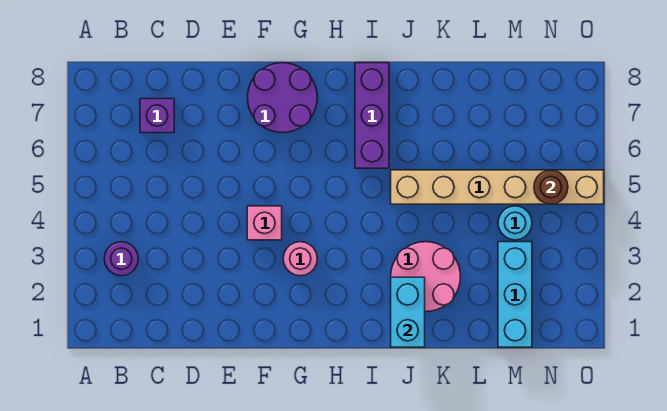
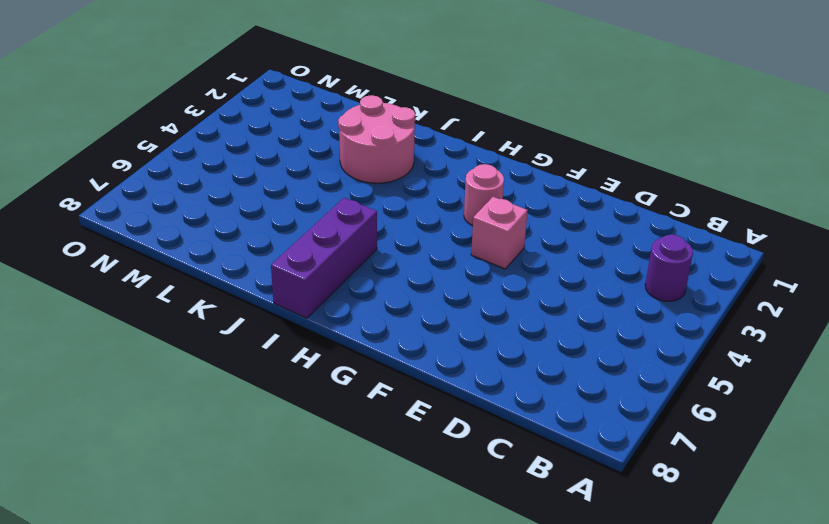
none -> purple 1x1 brick [140,99,174,133]
none -> purple 2x2 round brick [248,63,317,133]
none -> tan 1x6 brick [391,170,604,204]

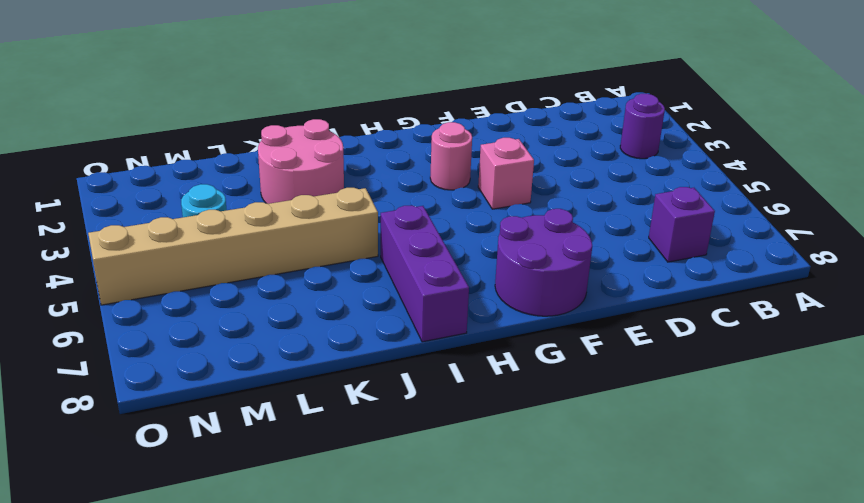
none -> cyan 1x3 brick [498,242,532,347]
none -> cyan 1x2 brick [391,277,425,347]
none -> brown 1x1 round brick [534,170,568,204]

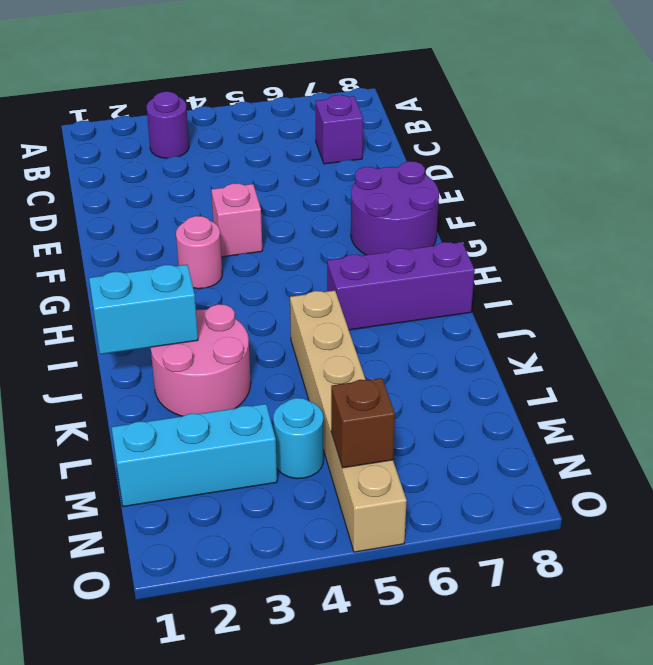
brown 1x1 brick [331,378,395,468] -> brown 1x1 round brick [534,170,568,204]

